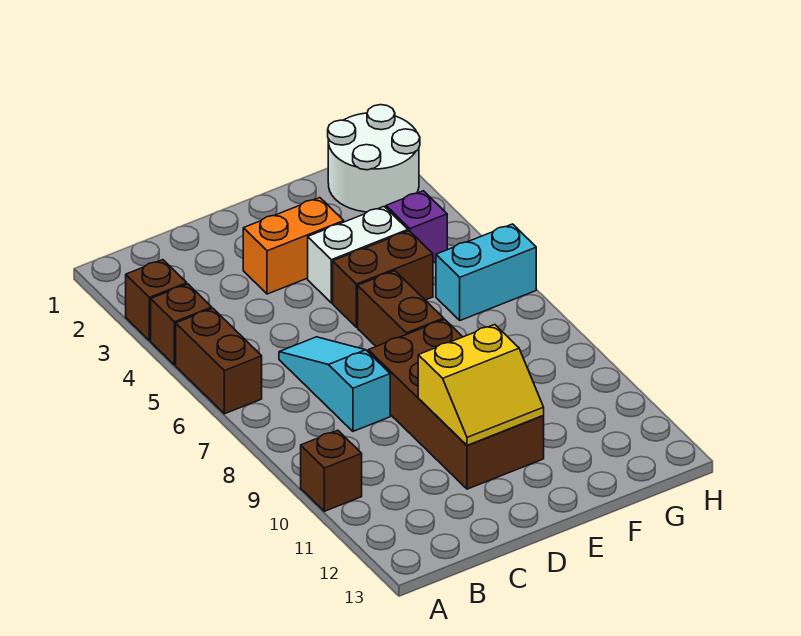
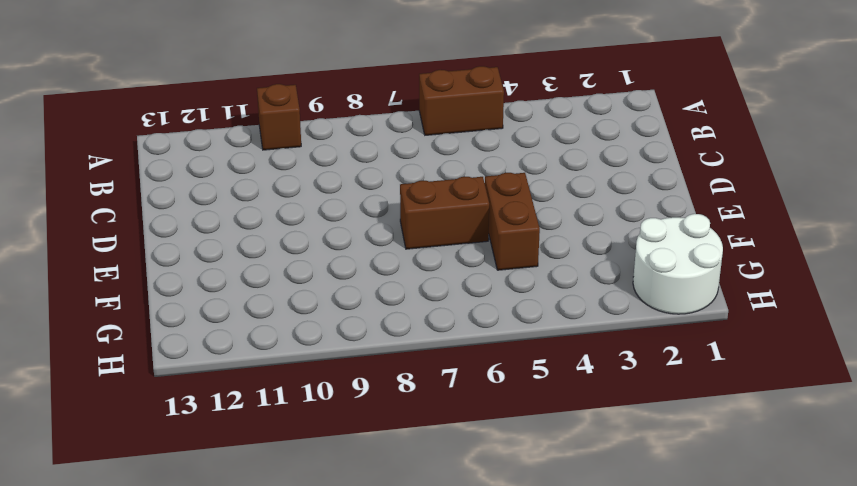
none -> brown 1x1 brick [126,260,187,341]
none -> brown 1x1 brick [151,284,212,365]
none -> cyan 1x3 slope [279,337,390,431]

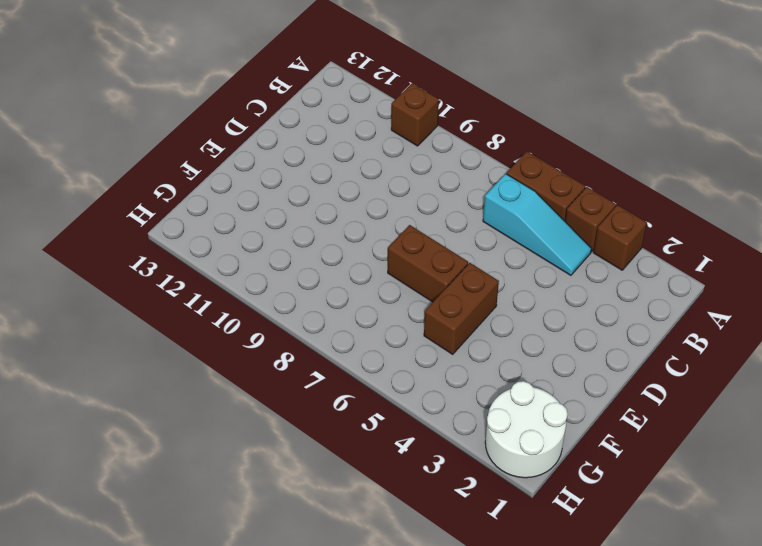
cyan 1x3 slope [483,174,592,275] -> cyan 1x3 slope moved to [279,337,390,431]
none -> orange 1x2 brick [243,198,344,294]
none -> brown 2x4 brick [368,319,544,489]
none -> white 1x2 brick [308,207,408,303]

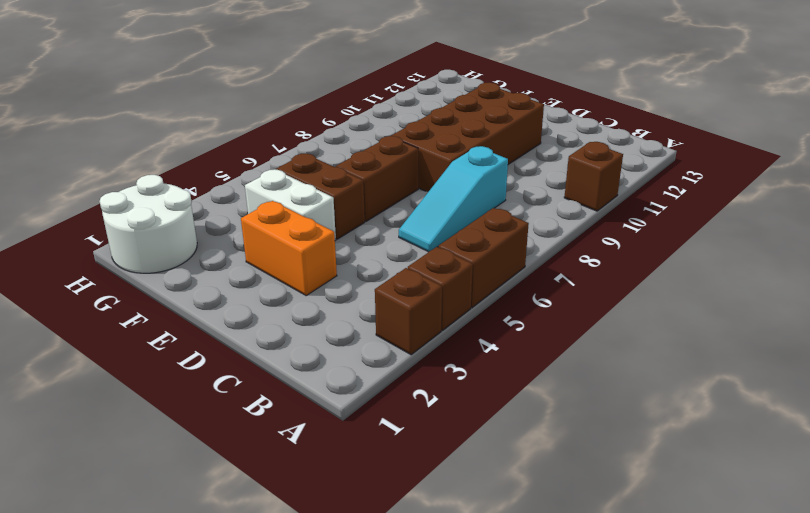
none -> purple 1x1 brick [386,191,447,263]
none -> cyan 1x2 brick [436,224,536,320]
none -> yellow 2x2 slope [418,325,544,446]

